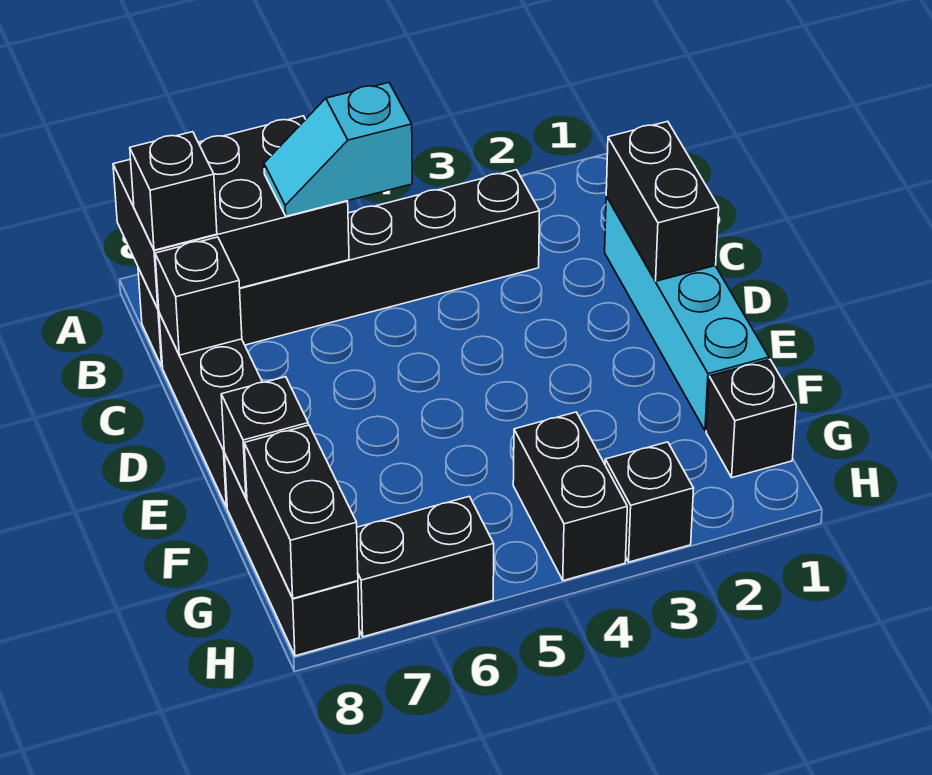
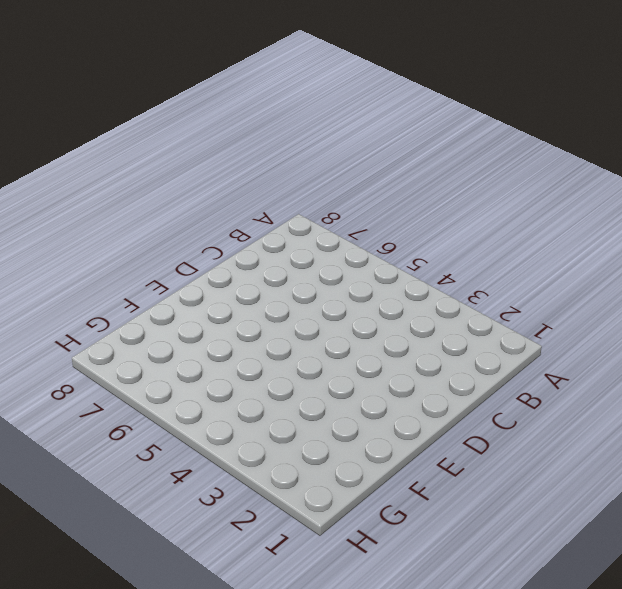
none -> black 1x6 brick [138,170,540,367]
none -> cyan 1x4 brick [605,196,769,431]
none -> black 1x3 brick [159,313,262,507]

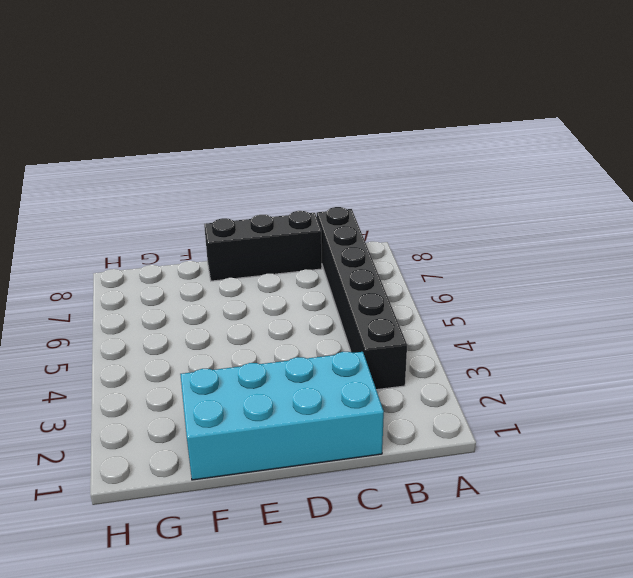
cyan 2x4 brick [180,352,384,480] -> cyan 1x4 brick [605,196,769,431]
none -> black 1x3 brick [225,455,359,656]
none -> black 1x1 brick [706,360,796,478]
none -> black 1x2 brick [513,412,627,581]

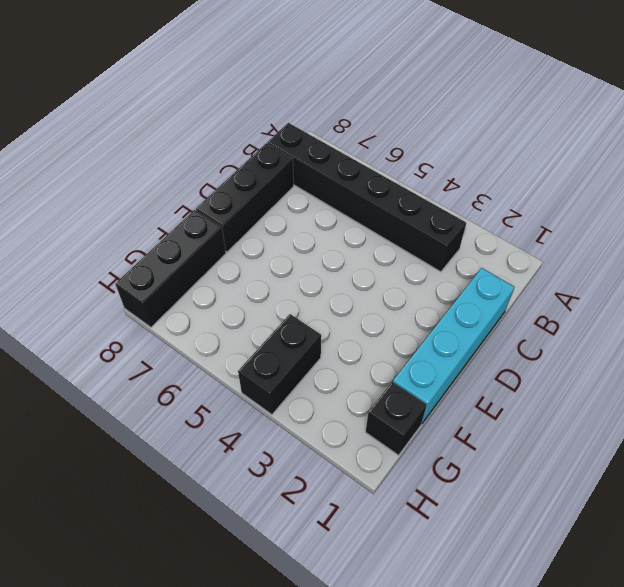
none -> black 1x1 brick [605,442,694,562]
none -> black 1x2 brick [357,496,494,637]
none -> black 2x3 brick [113,116,349,309]

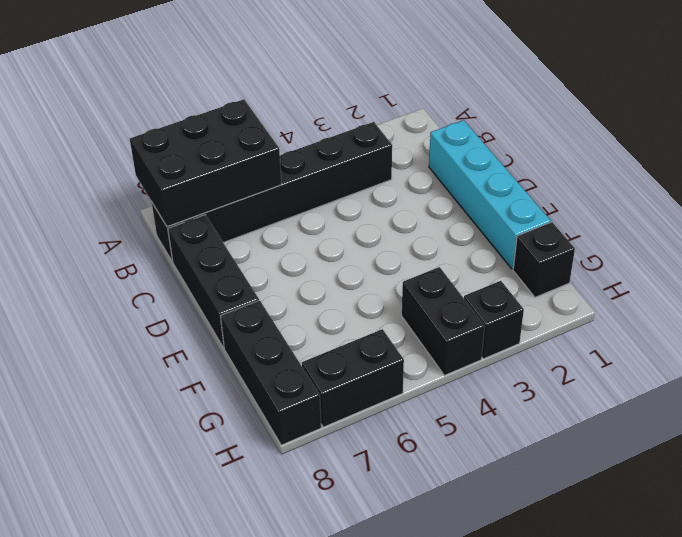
none -> black 1x2 brick [606,121,719,281]
none -> black 1x1 brick [155,237,242,355]
none -> black 1x1 brick [221,377,308,498]

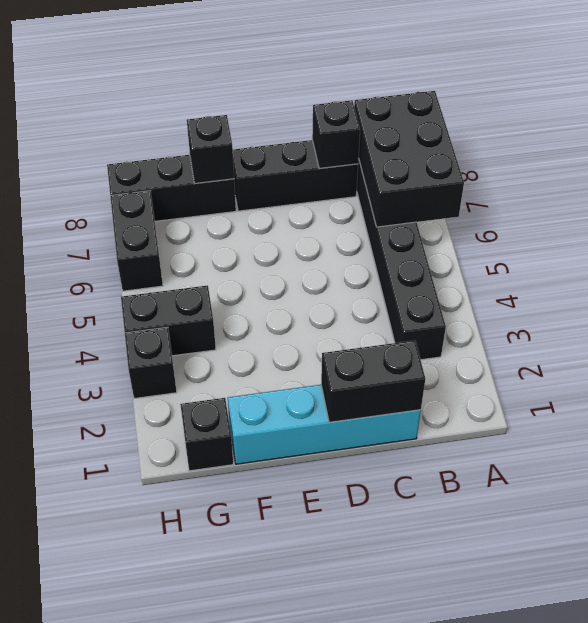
none -> black 1x2 brick [244,425,358,598]
none -> cyan 1x2 slope [264,82,412,216]
none -> black 1x1 brick [130,132,217,250]

